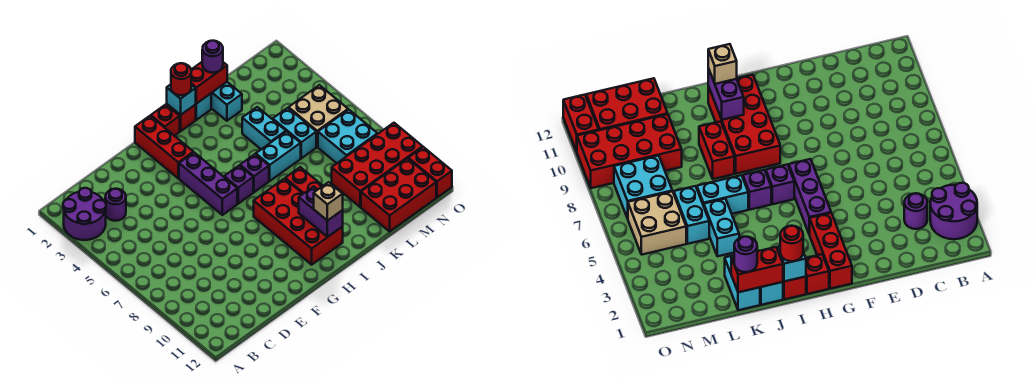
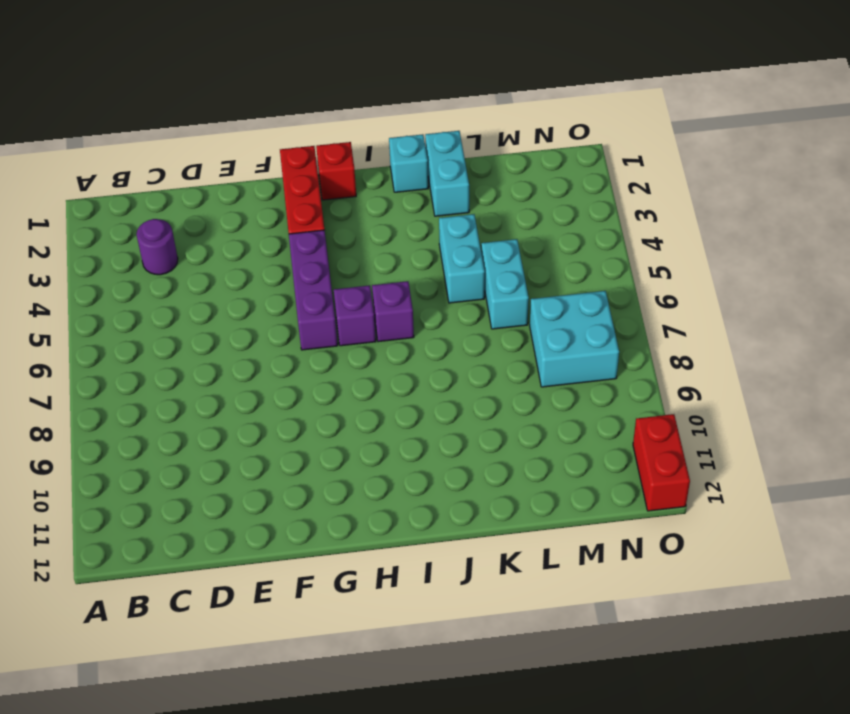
none -> purple 2x2 round brick [63,188,106,240]
none -> red 2x4 brick [254,179,343,265]
none -> red 1x1 brick [167,104,196,131]

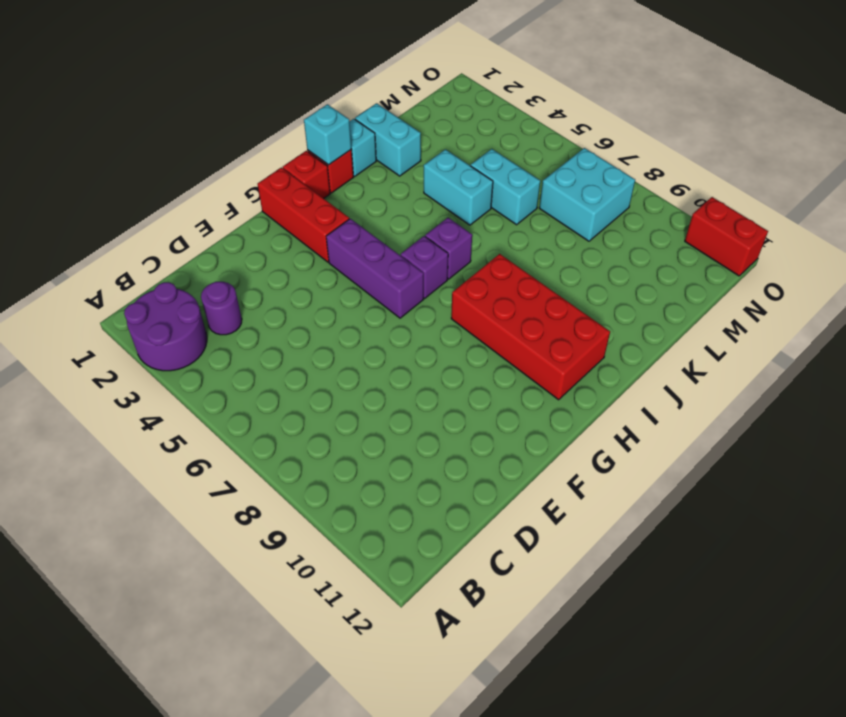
none -> cyan 1x2 brick [256,131,301,181]
none -> red 1x2 brick [285,167,323,194]
none -> red 2x4 brick [332,123,423,207]

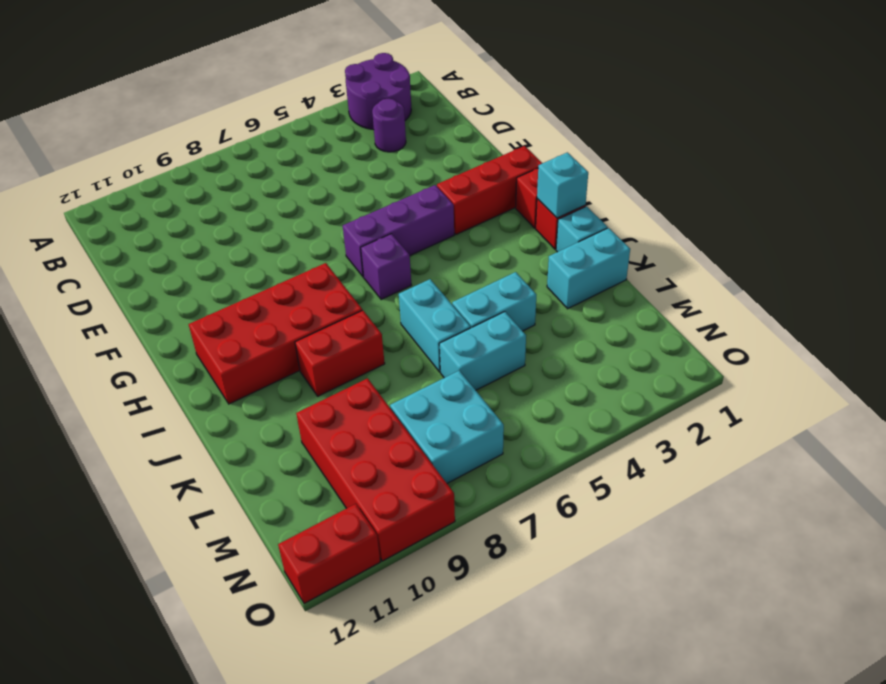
none -> purple 1x1 brick [240,154,269,192]
none -> red 2x3 brick [361,158,436,231]
none -> tan 2x2 brick [289,85,348,147]

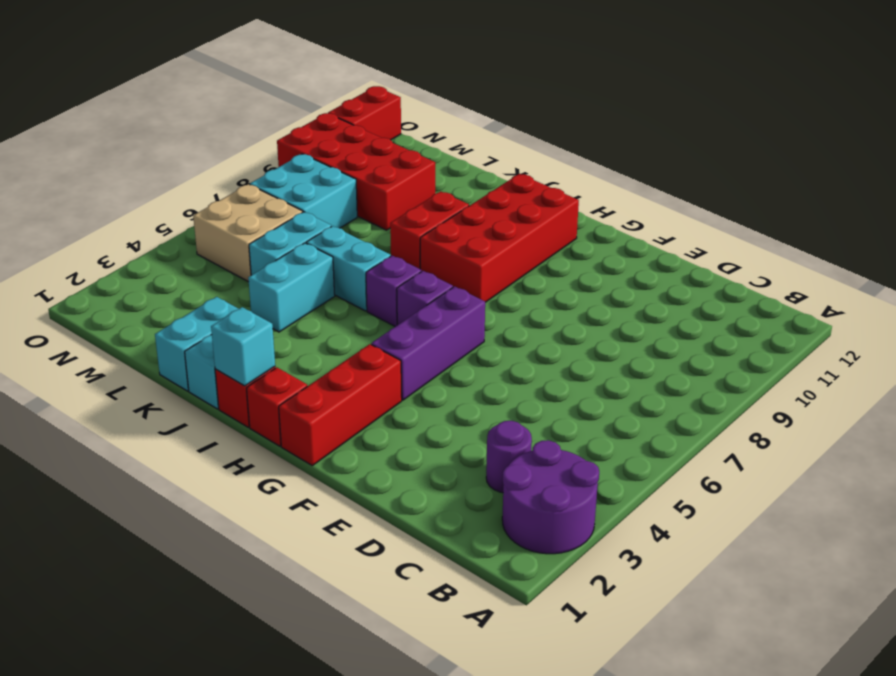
none -> red 2x3 brick [361,158,436,231]
none -> purple 1x2 brick [299,187,343,237]
none -> red 1x2 brick [191,62,227,104]

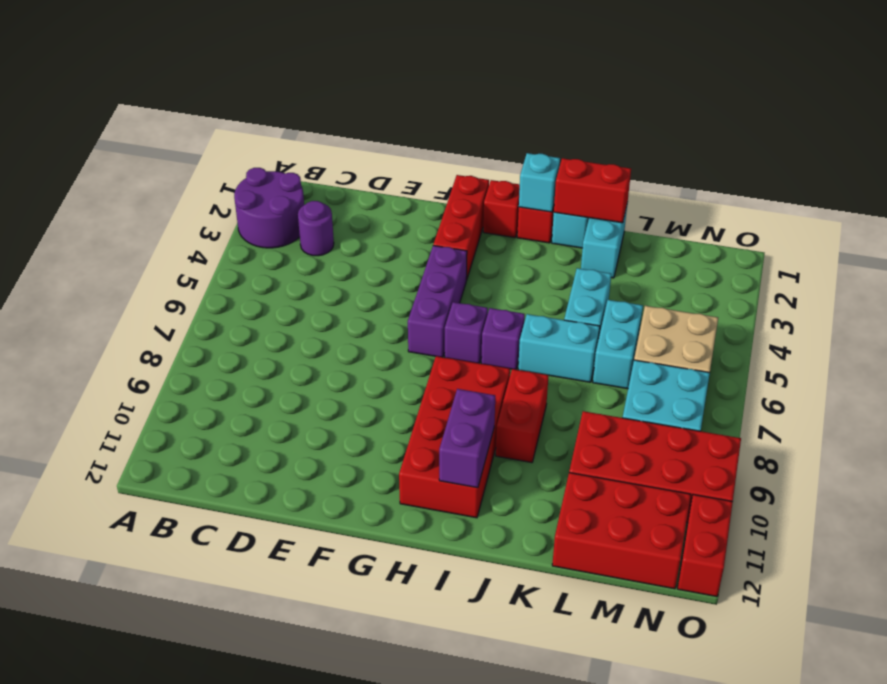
none -> red 1x1 round brick [171,63,191,95]
none -> tan 1x1 brick [314,182,343,221]
none -> purple 1x1 round brick [202,41,223,73]

